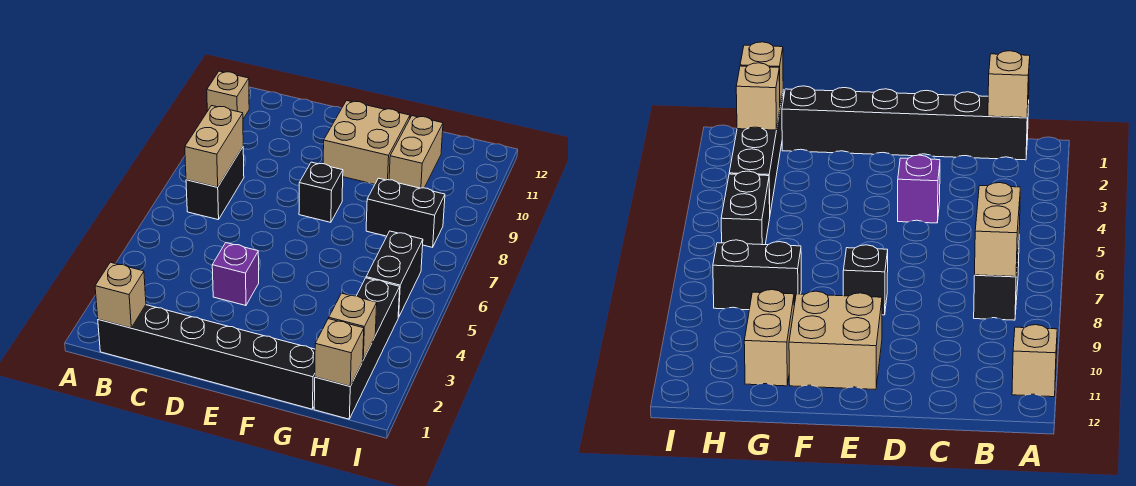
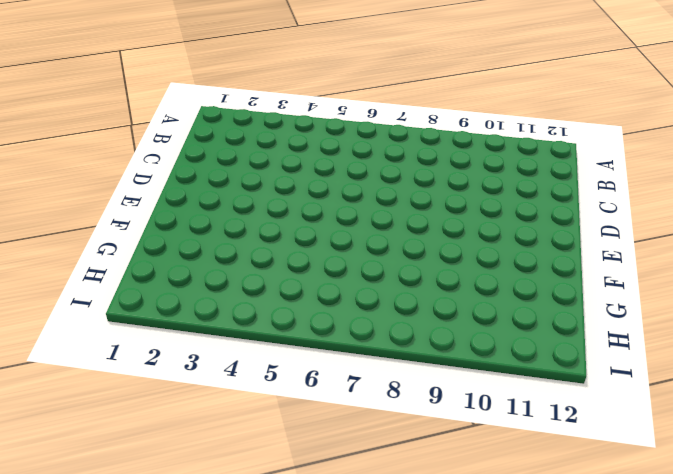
none -> tan 1x1 brick [207,71,249,119]
none -> black 1x6 brick [98,305,315,409]
none -> black 1x2 brick [186,147,244,220]

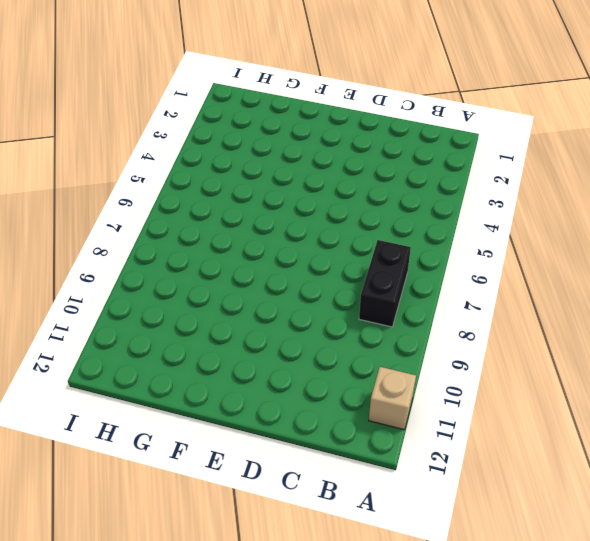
none -> black 1x6 brick [98,305,315,409]
none -> purple 1x1 brick [212,243,259,306]
none -> black 1x1 brick [299,162,343,222]

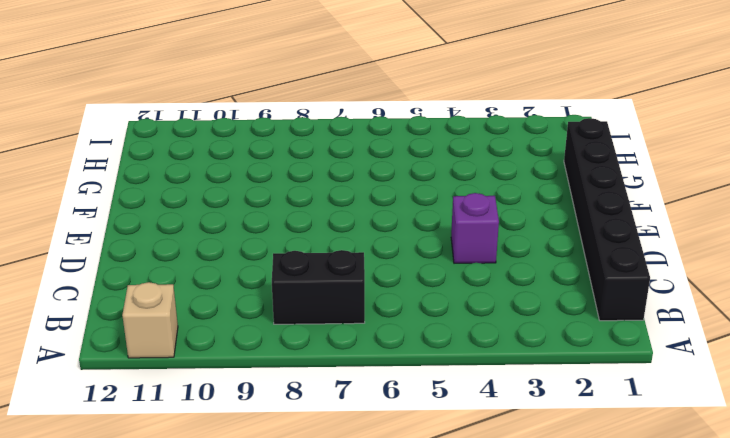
none -> black 1x1 brick [299,162,343,222]
none -> tan 2x2 brick [323,101,410,184]
none -> black 1x2 brick [366,178,445,247]

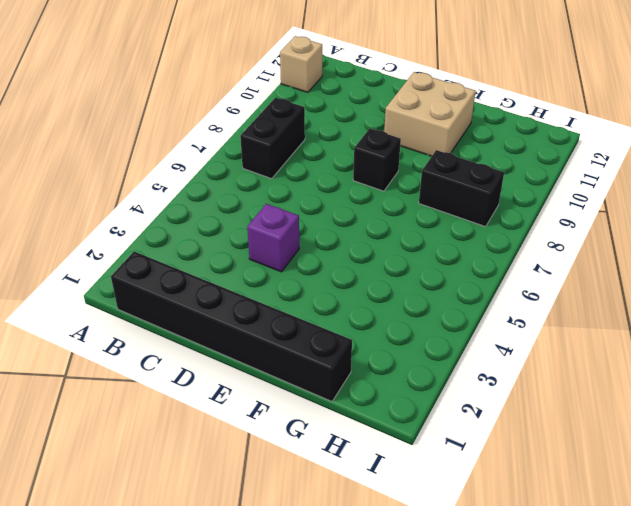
none -> tan 1x2 brick [389,116,443,188]
none -> black 1x4 brick [314,278,400,419]
none -> black 1x2 brick [366,231,423,317]

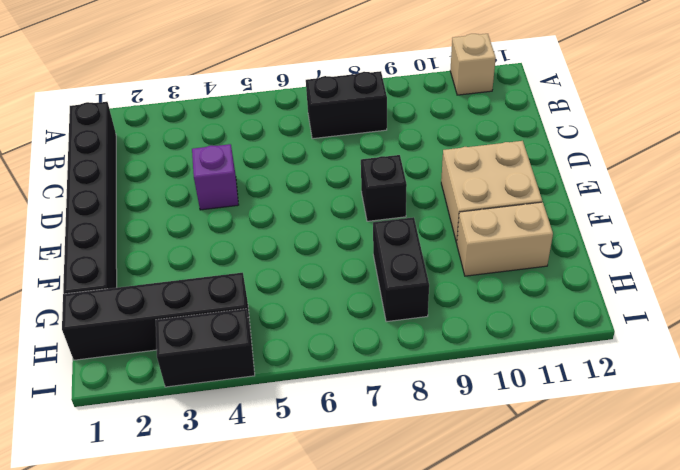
black 1x2 brick [156,309,255,387] -> black 1x2 brick moved to [366,231,423,317]
none -> tan 1x1 brick [95,262,146,328]
none -> tan 1x2 brick [185,106,243,187]
none -> tan 1x1 brick [315,319,364,386]

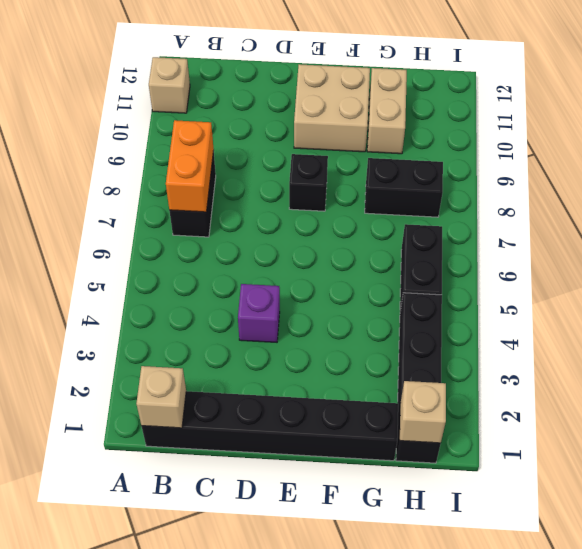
orange 1x2 brick [166,120,214,212] -> tan 1x2 brick [185,106,243,187]
none -> tan 1x1 brick [329,293,377,360]

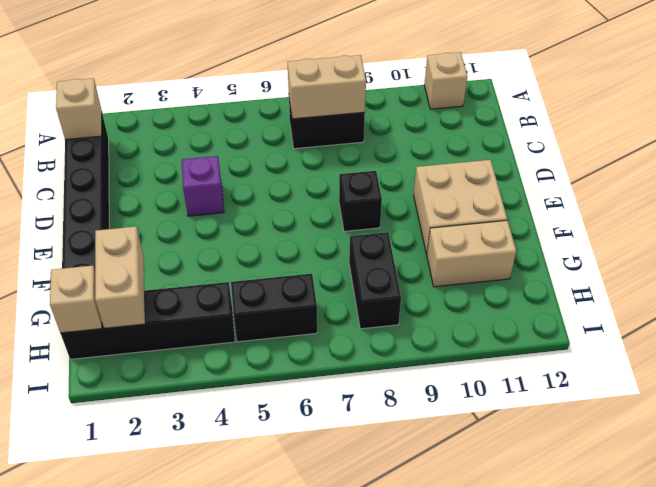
tan 1x2 brick [95,227,145,328] -> tan 1x1 brick [329,293,377,360]

